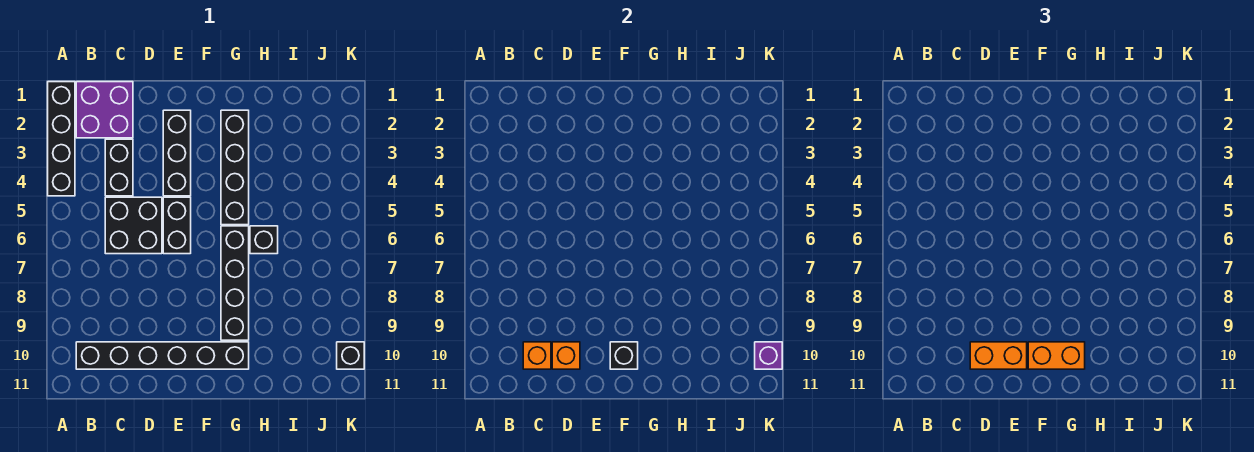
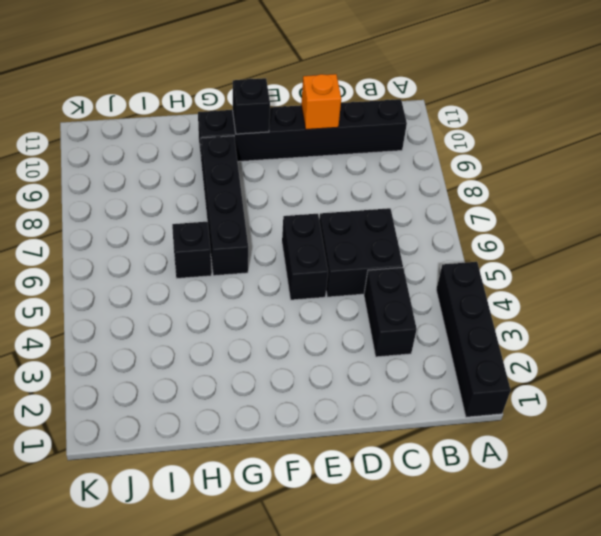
none -> purple 2x2 brick [76,82,133,138]
none -> black 1x3 brick [163,110,191,196]
none -> black 1x4 brick [221,110,249,225]

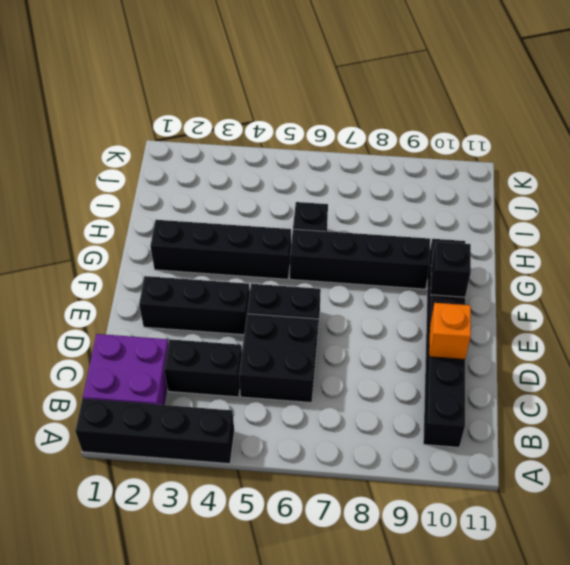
none -> black 1x1 brick [337,342,364,369]
none -> orange 1x1 brick [523,342,551,369]
none -> purple 1x1 brick [755,342,782,369]

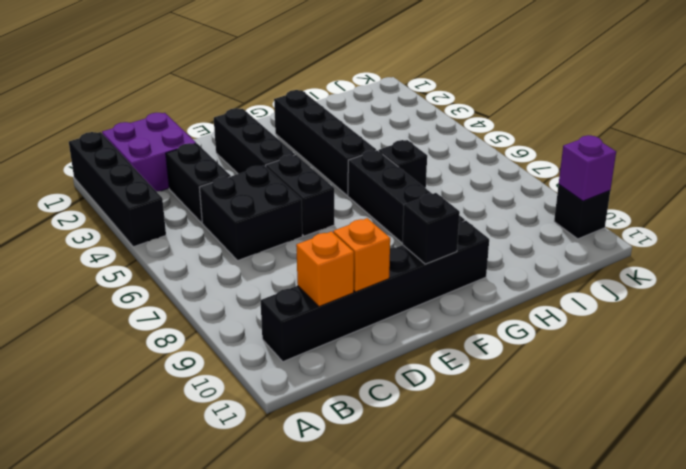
none -> orange 1x2 brick [970,342,1027,369]
none -> orange 1x2 brick [1028,342,1085,369]

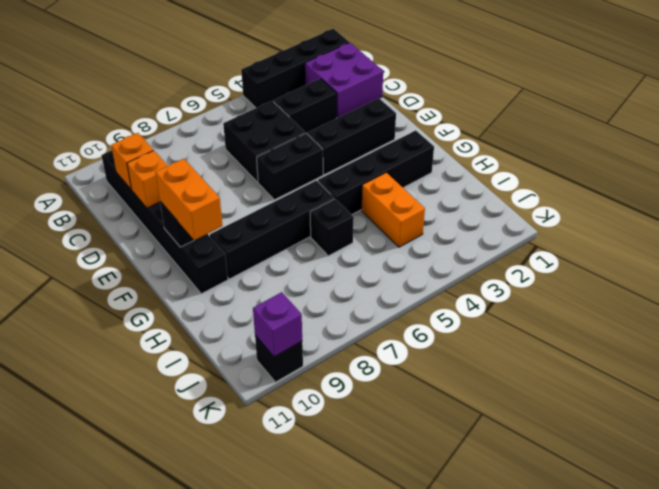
orange 1x2 brick [362,173,425,247] -> orange 1x2 brick moved to [970,342,1027,369]

